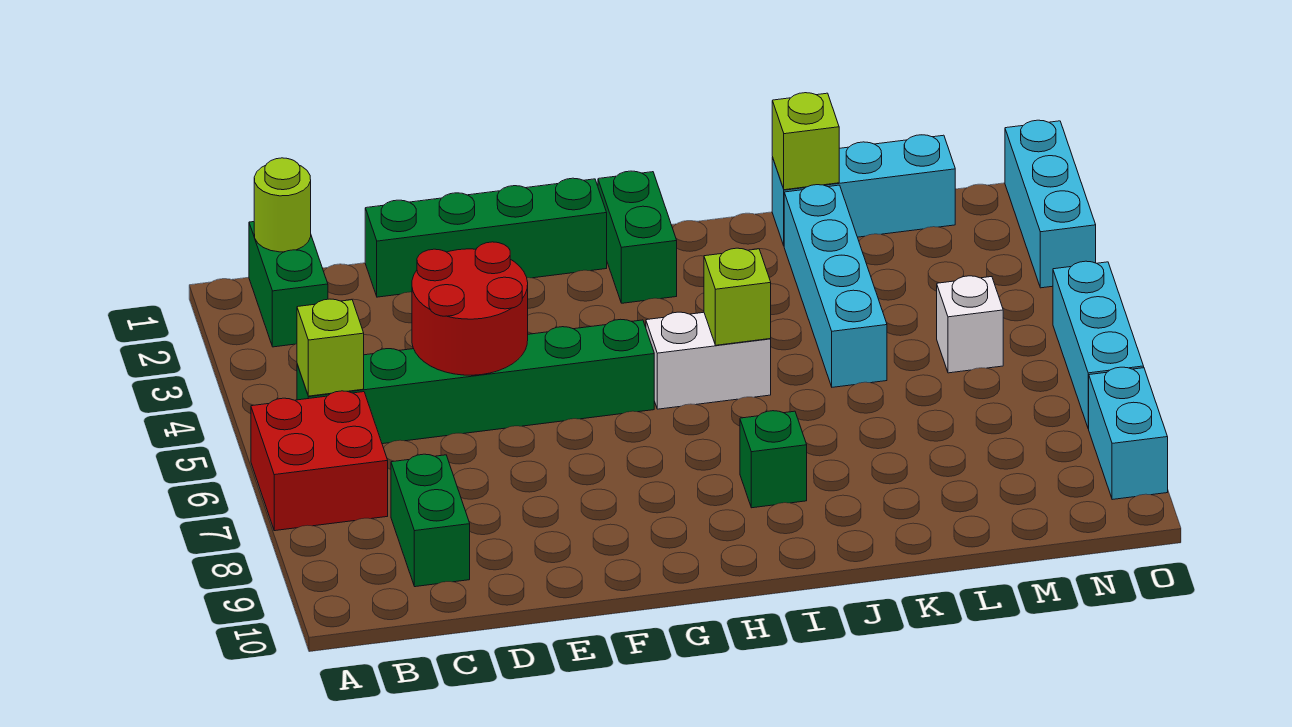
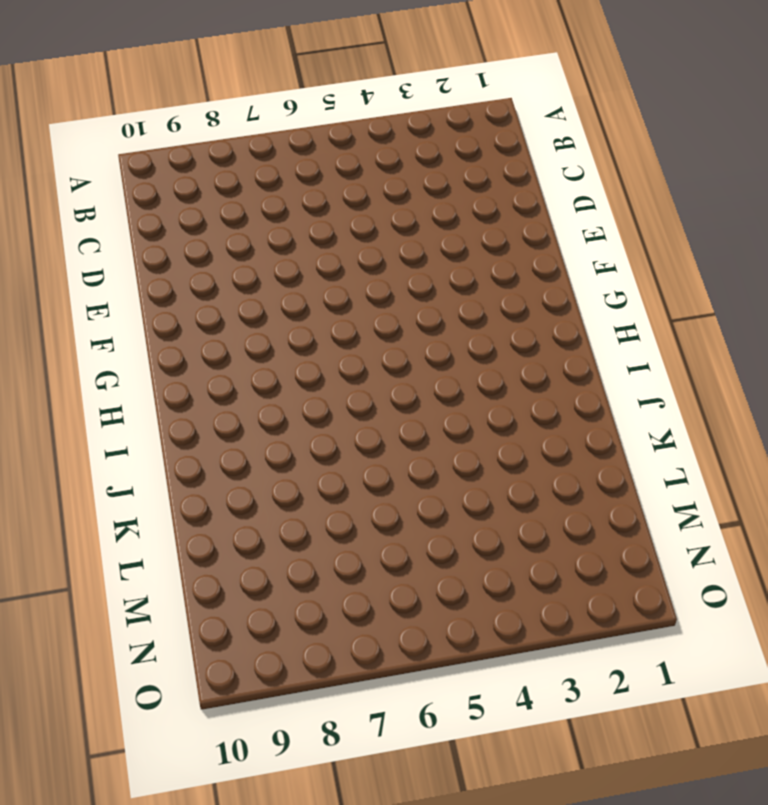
none -> red 2x2 brick [251,391,388,531]
none -> green 1x2 brick [249,222,328,347]
none -> green 1x6 brick [297,319,654,444]

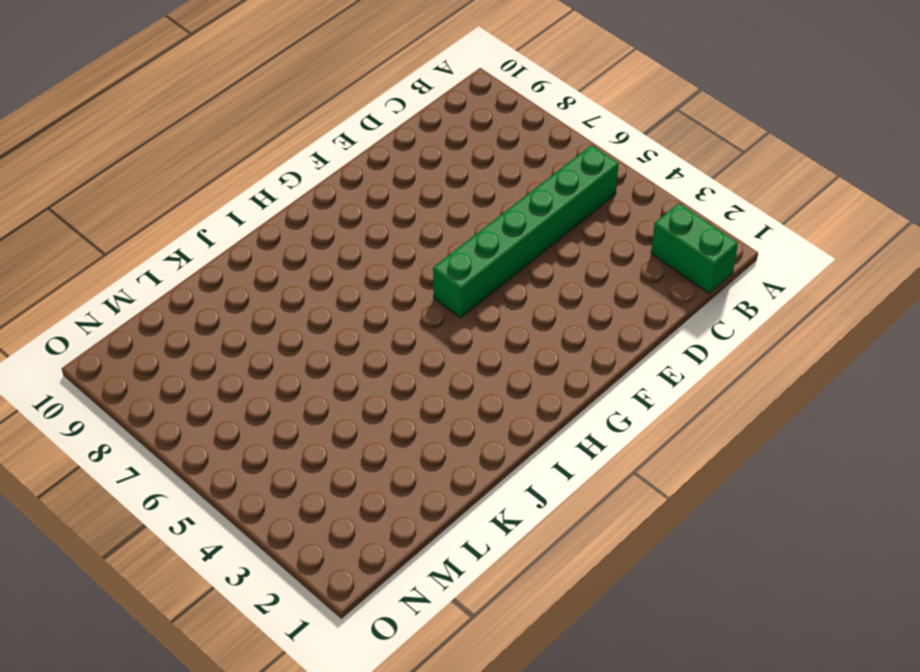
none -> red 2x2 brick [251,391,388,531]
none -> green 1x2 brick [391,454,470,587]
none -> green 1x4 brick [365,178,607,297]

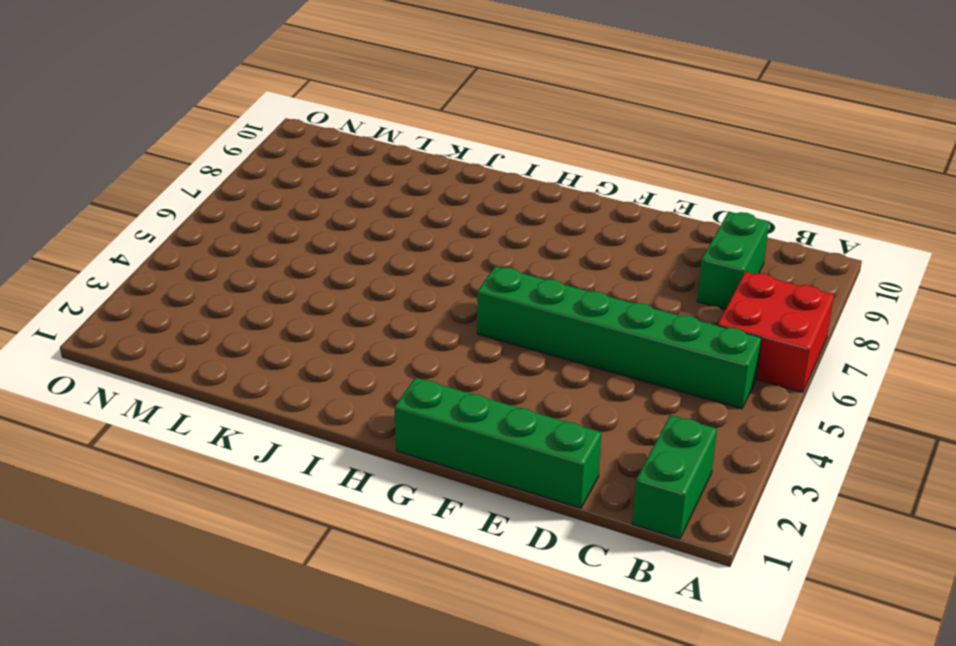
none -> green 1x2 brick [598,171,677,303]
none -> white 1x2 brick [646,312,771,409]
none -> green 1x1 brick [740,411,807,508]

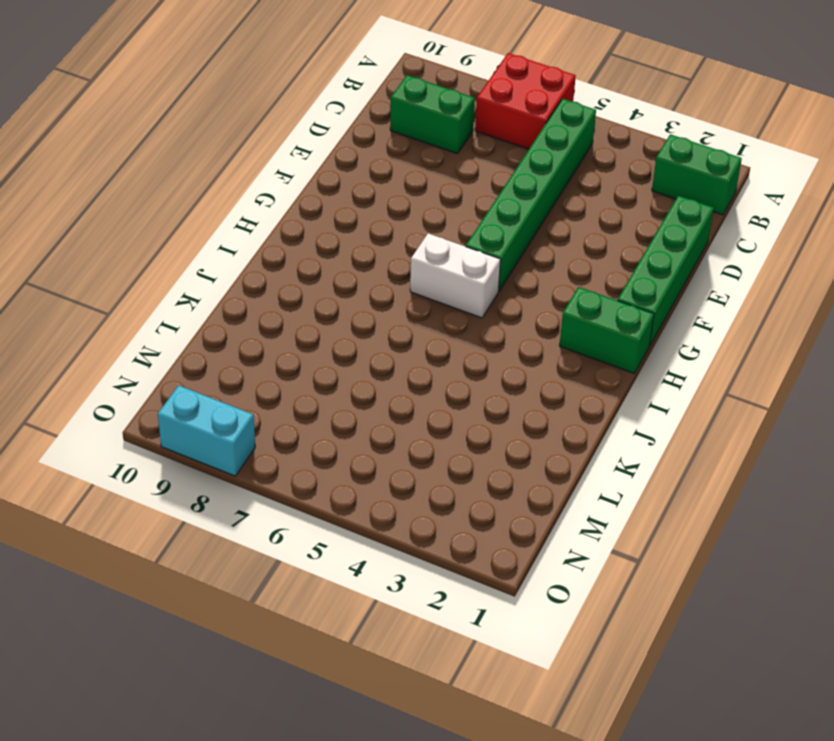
white 1x2 brick [410,233,501,318] -> white 1x2 brick turned to [646,312,771,409]
none -> green 1x1 brick [740,411,807,508]
none -> cyan 1x3 brick [772,135,955,245]
none -> cyan 1x4 brick [784,185,887,387]

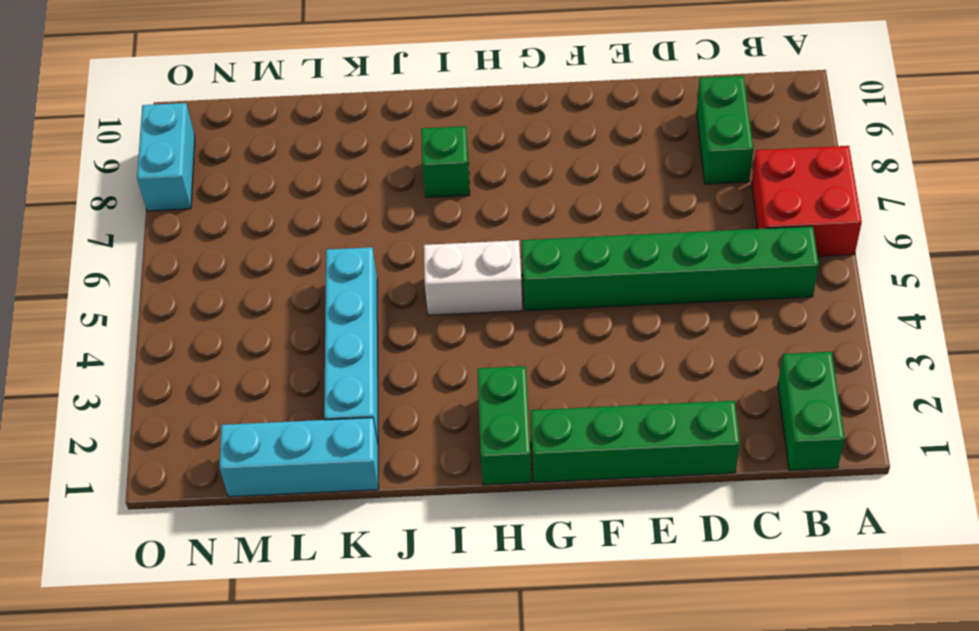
none -> white 1x1 brick [937,276,1003,373]
none -> cyan 1x3 brick [1005,120,1096,288]
none -> cyan 1x3 brick [1053,261,1144,429]

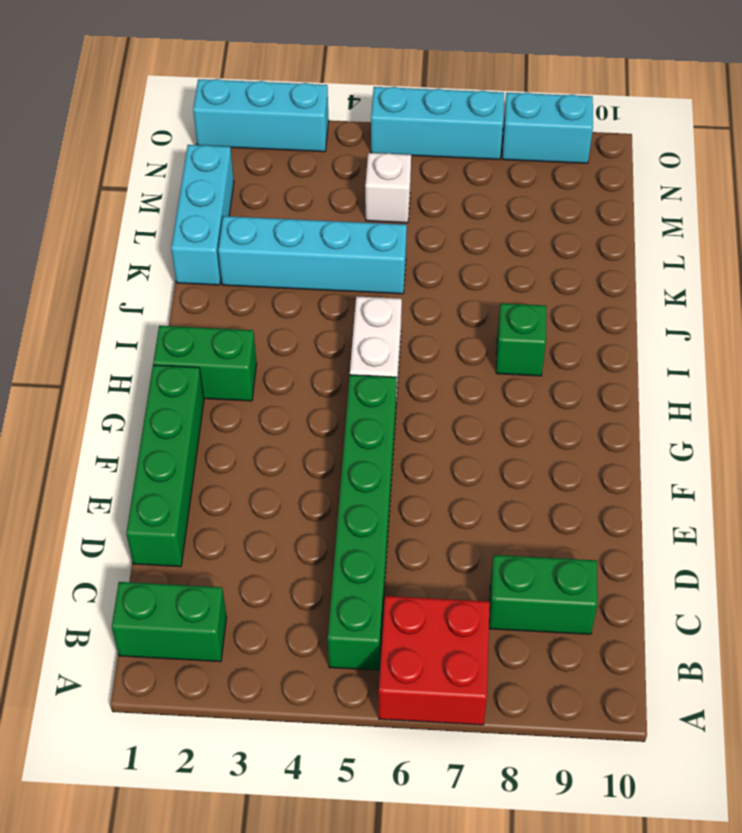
none -> lime 1x1 round brick [254,158,311,252]
none -> lime 1x1 brick [297,299,364,396]
none -> red 2x2 round brick [412,242,528,375]

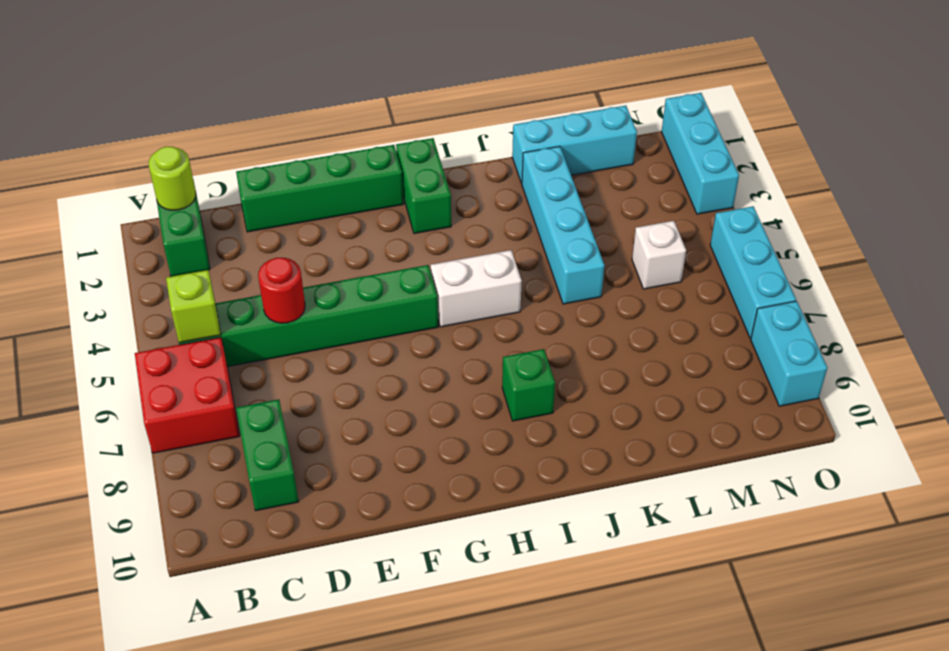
red 1x1 round brick [258,258,305,323] -> red 2x2 round brick [412,242,528,375]
none -> lime 1x1 brick [704,248,771,345]
none -> lime 1x1 brick [772,93,839,190]

